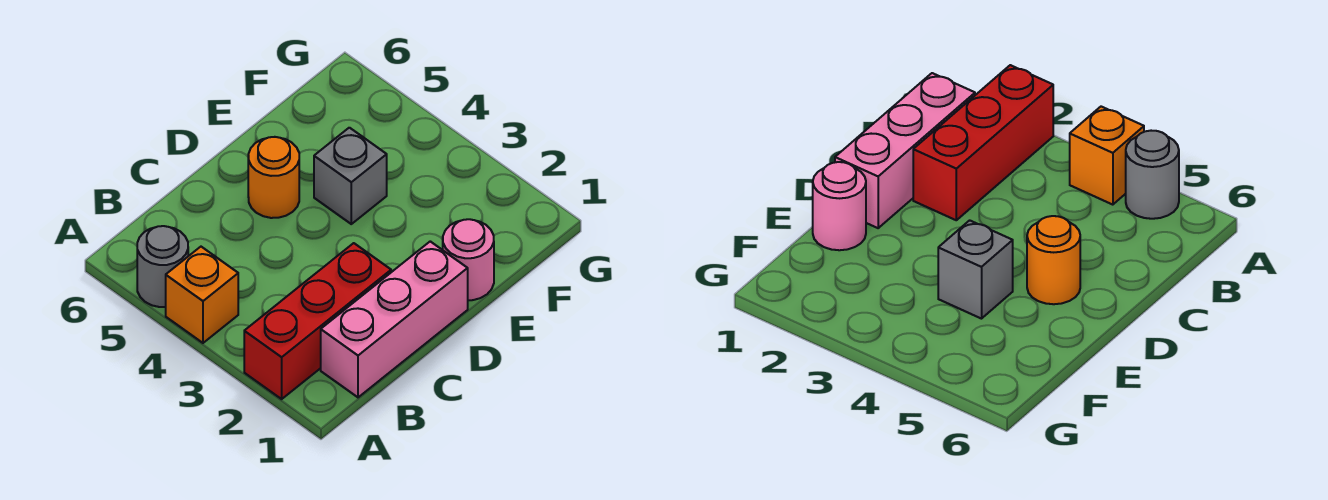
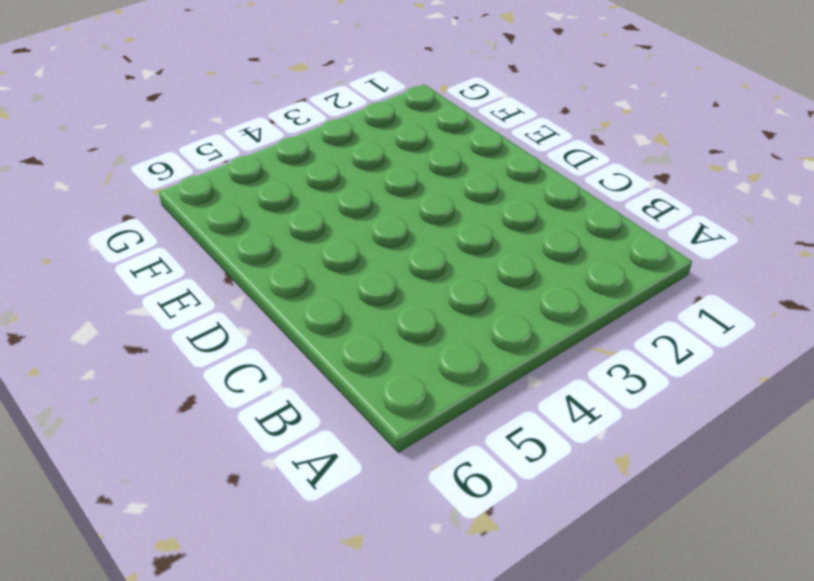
none -> red 1x3 brick [244,243,391,399]
none -> orange 1x1 brick [166,247,238,343]

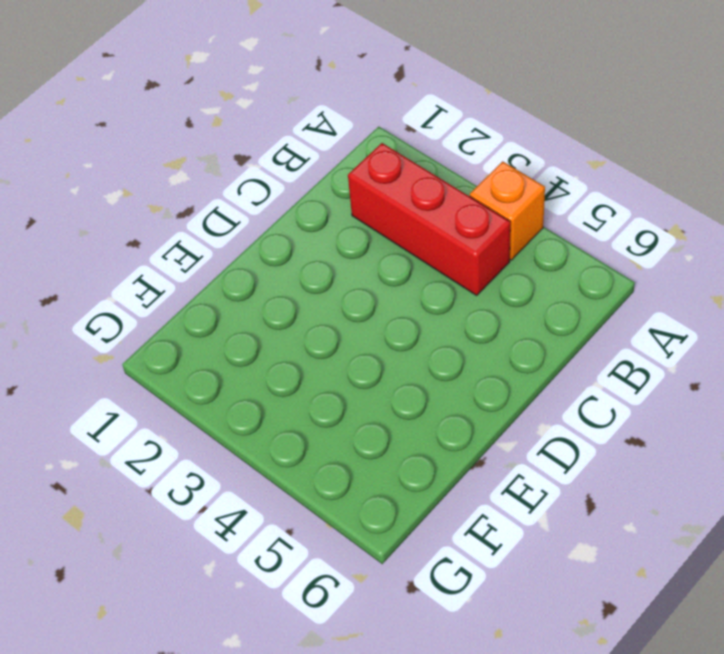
red 1x3 brick [348,143,510,295] -> red 1x3 brick turned to [244,243,391,399]
none -> grey 1x1 round brick [137,226,188,307]
none -> pink 1x3 brick [321,241,468,397]

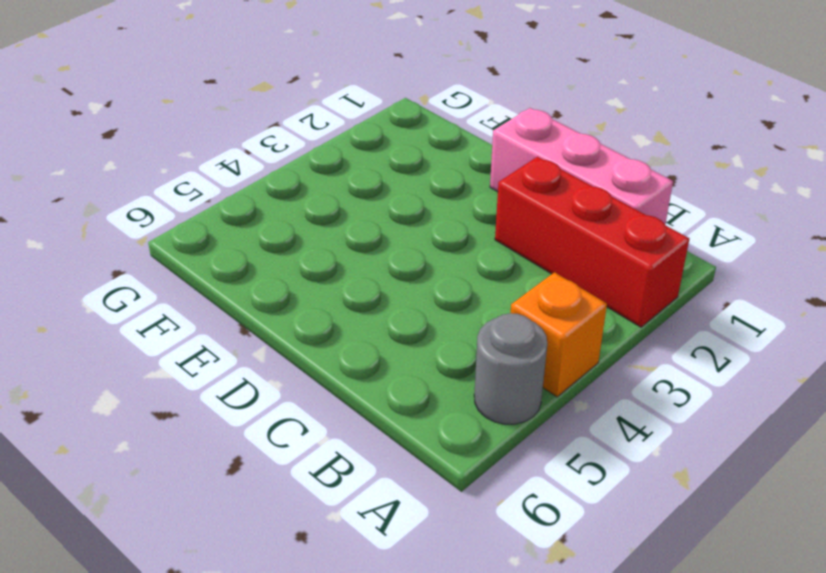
none -> orange 1x1 round brick [248,137,299,218]
none -> pink 1x1 round brick [443,219,494,300]

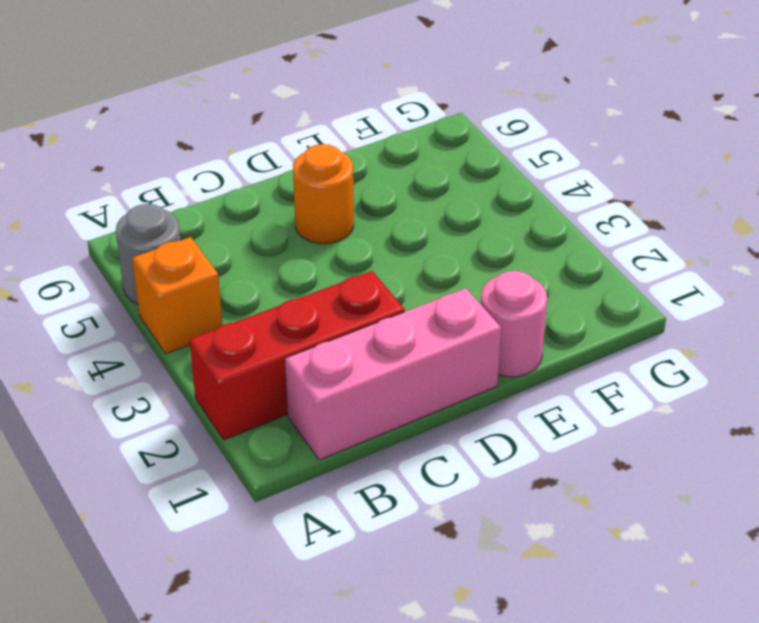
none -> grey 1x1 brick [314,128,387,224]

